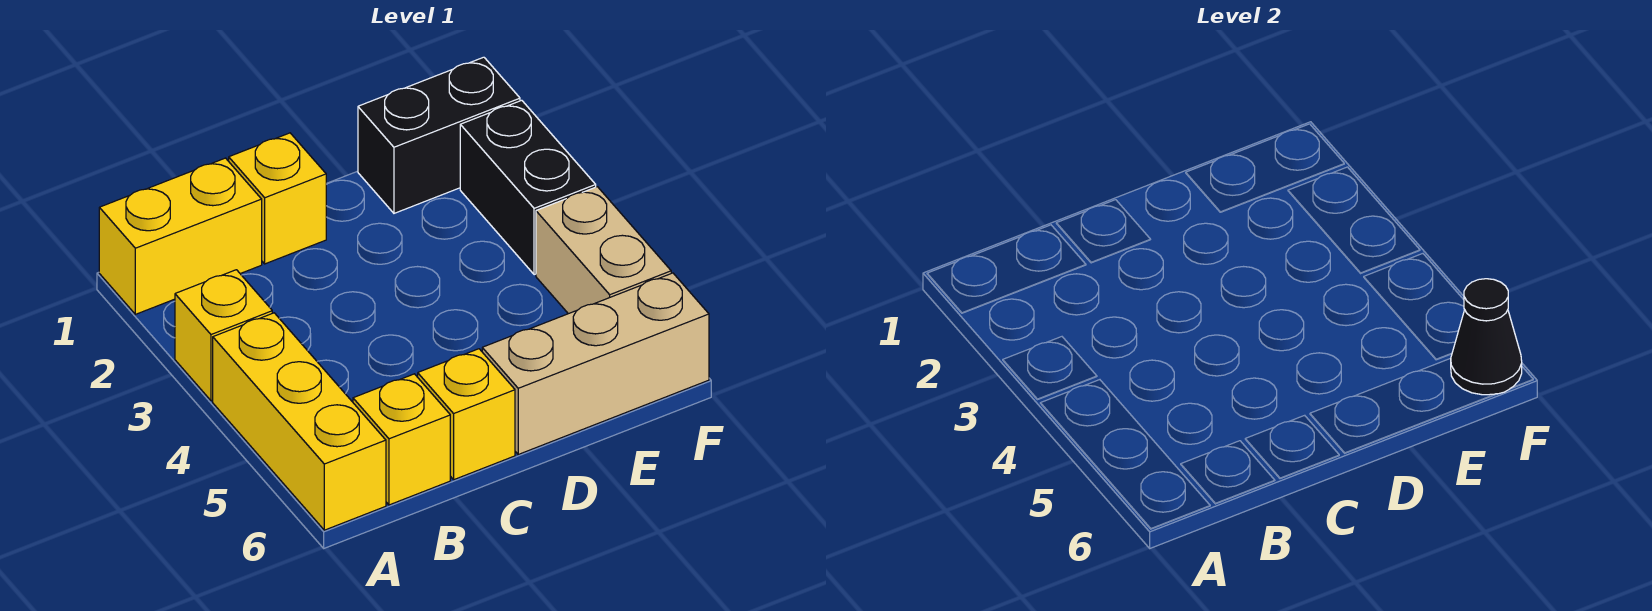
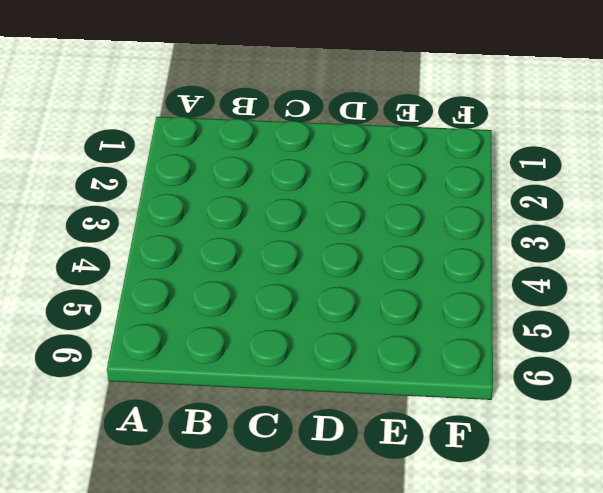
none -> yellow 1x2 brick [99,158,262,314]
none -> yellow 1x1 brick [175,270,272,401]

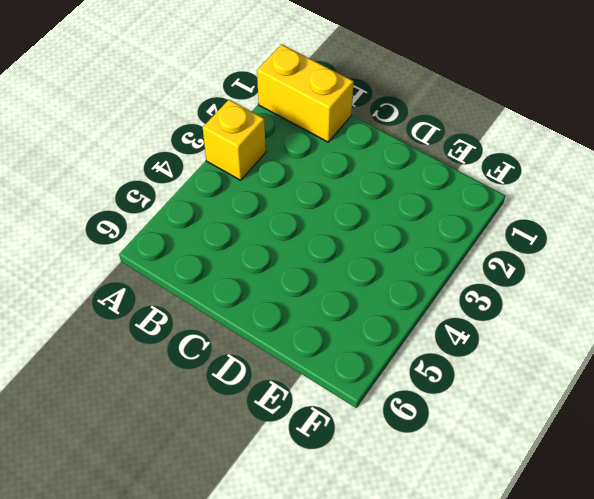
none -> yellow 1x3 brick [213,313,386,530]
none -> yellow 1x1 brick [353,374,450,505]

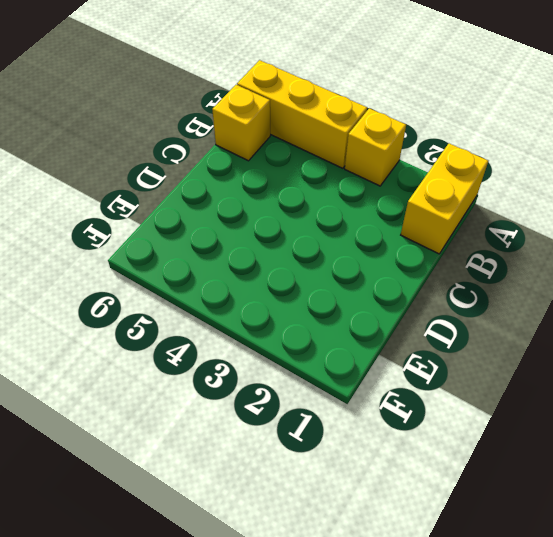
none -> yellow 1x1 brick [229,133,326,264]
none -> yellow 1x1 brick [418,349,515,480]

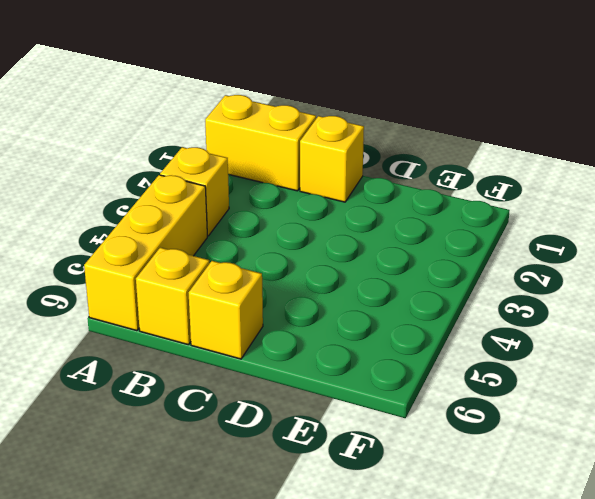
none -> tan 1x3 brick [482,273,709,454]
none -> black 1x2 brick [358,57,520,213]

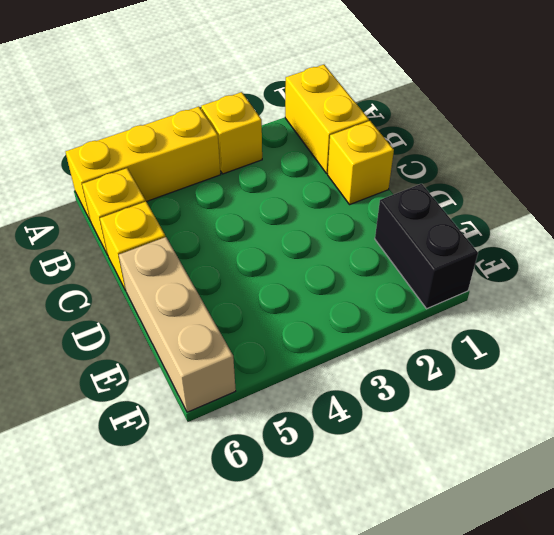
none -> black 1x2 brick [460,100,596,275]
none -> tan 1x2 brick [536,187,671,314]

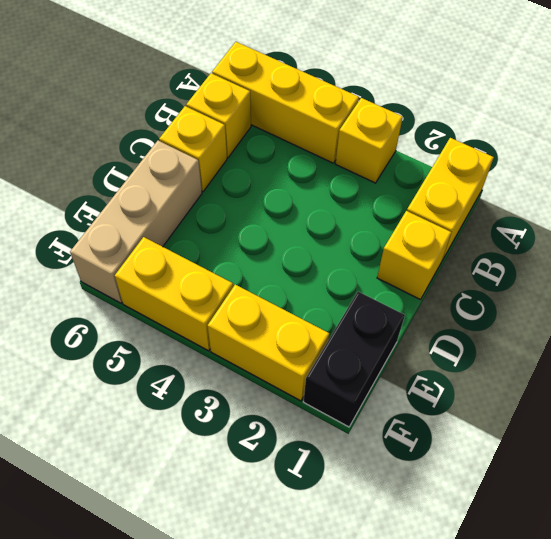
yellow 1x2 brick [208,285,329,401] -> black 1x2 brick [460,100,596,275]
yellow 1x2 brick [115,237,233,351] -> tan 1x2 brick [536,187,671,314]
none -> black 1x1 cone [1451,279,1522,395]

